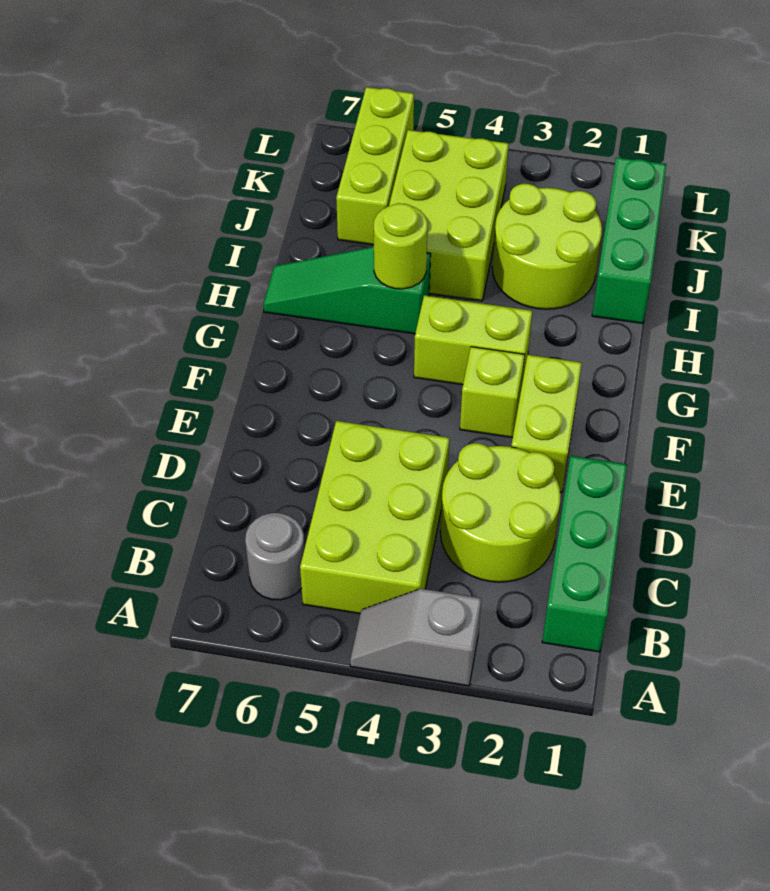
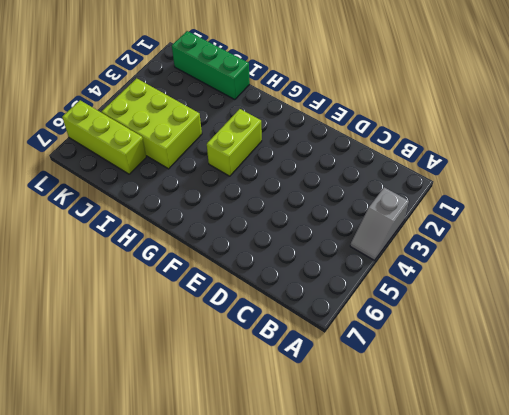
none -> green 1x3 brick [542,456,627,652]
none -> lime 2x3 brick [300,421,450,614]
none -> grey 1x1 round brick [245,513,305,600]

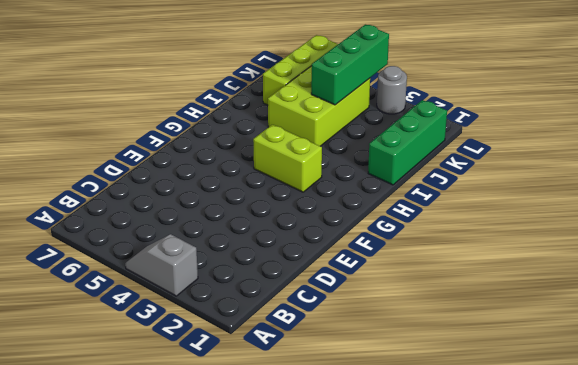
green 1x3 brick [311,25,389,105] -> green 1x3 brick moved to [542,456,627,652]
grey 1x1 round brick [377,66,407,114] -> grey 1x1 round brick moved to [245,513,305,600]
none -> lime 2x3 brick [300,421,450,614]
none -> lime 2x2 round brick [440,443,561,582]
none -> lime 1x2 brick [511,355,582,492]

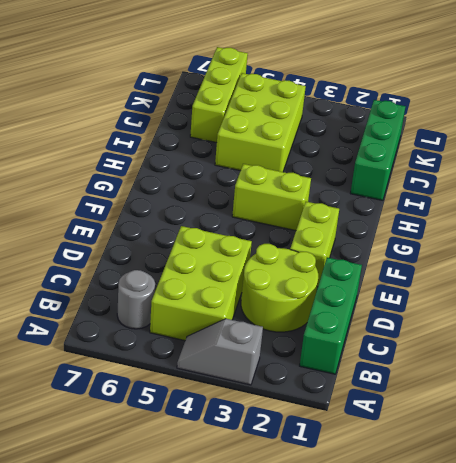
none -> lime 1x1 brick [460,347,525,438]
none -> green 1x3 slope [263,247,431,334]
none -> lime 2x2 round brick [492,184,602,309]

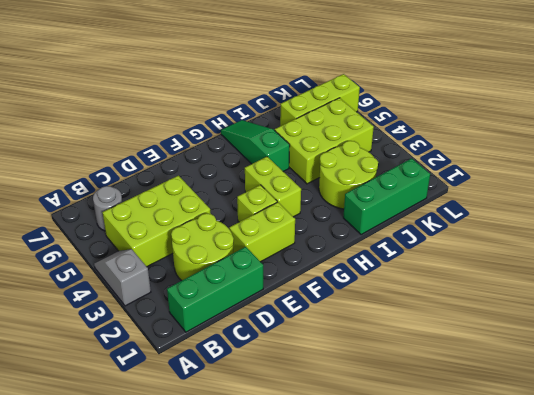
none -> lime 1x1 round brick [374,203,428,289]

